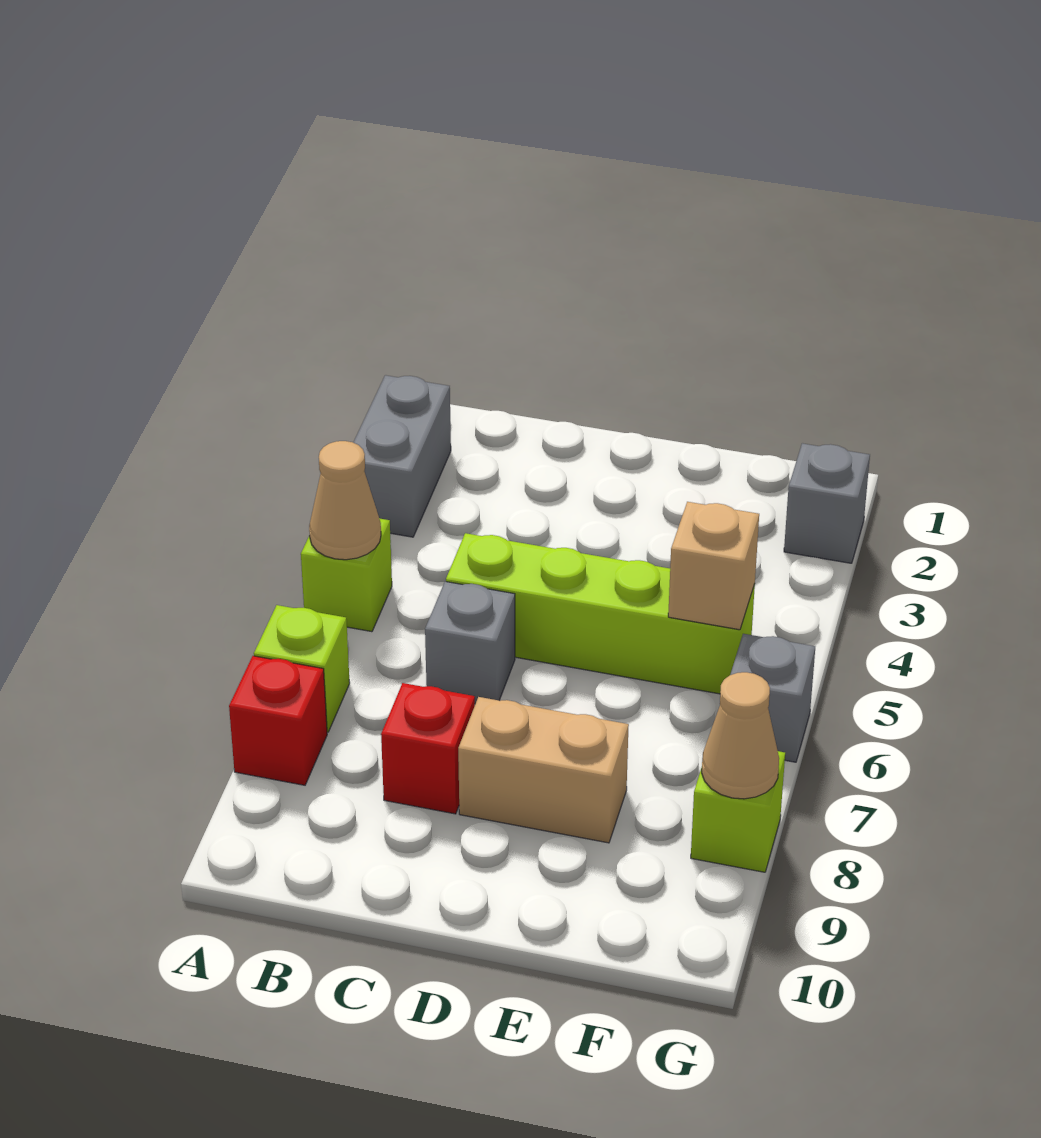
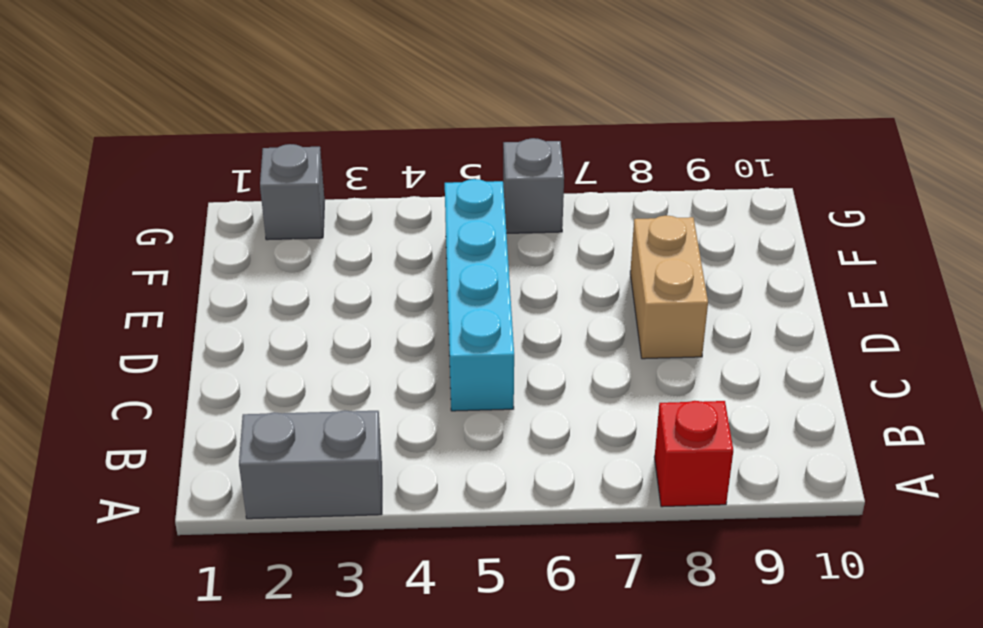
cyan 1x4 brick [445,179,514,411] -> lime 1x4 brick [446,533,755,694]
none -> lime 1x1 brick [301,518,392,632]
none -> lime 1x1 brick [254,605,350,732]
none -> grey 1x1 brick [425,582,515,704]

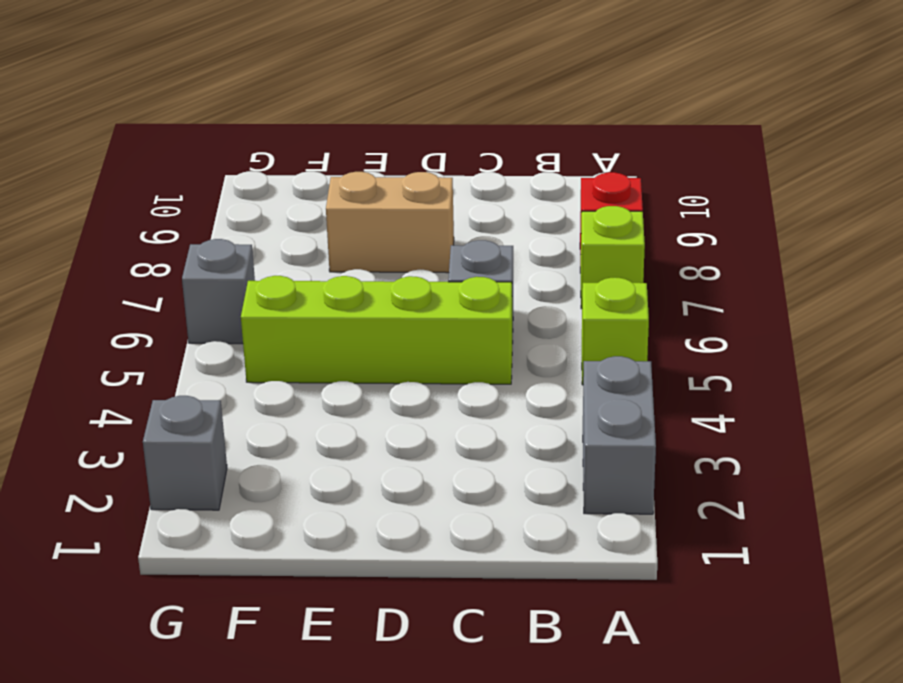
none -> red 1x1 brick [381,683,475,814]
none -> lime 1x1 brick [691,751,785,872]
none -> tan 1x1 cone [309,441,381,560]

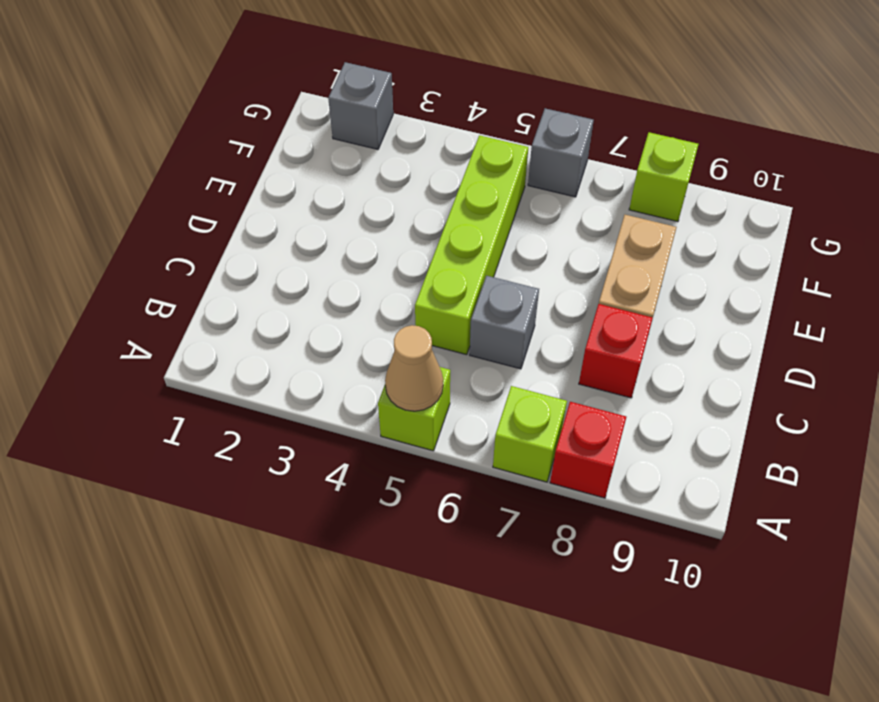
none -> grey 1x2 brick [353,375,451,537]
none -> tan 1x1 brick [668,502,759,630]
none -> tan 1x1 cone [702,672,779,799]

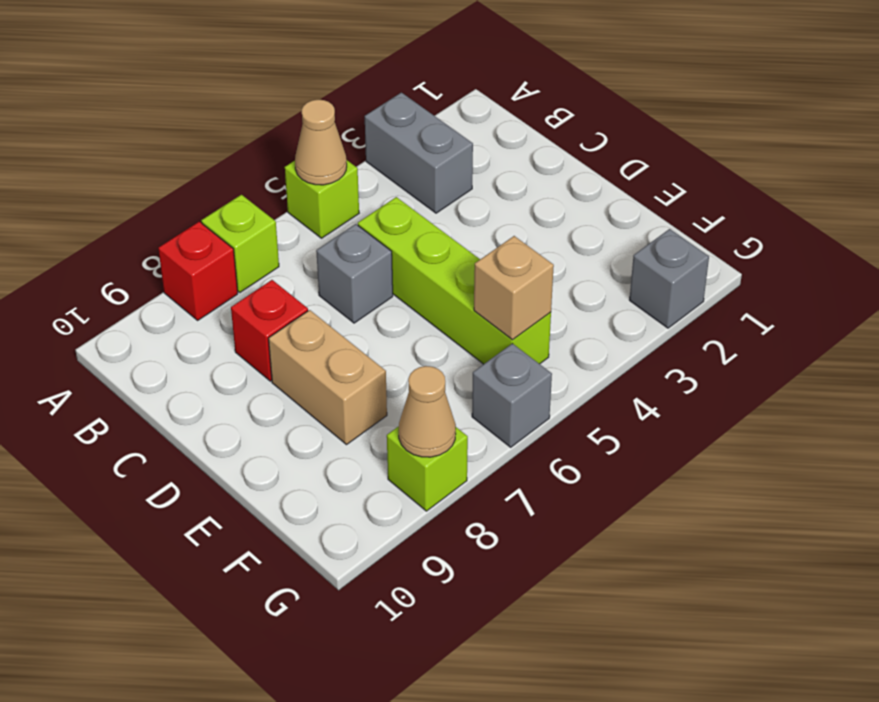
grey 1x2 brick [365,92,473,213] -> grey 1x2 brick turned to [353,375,451,537]

